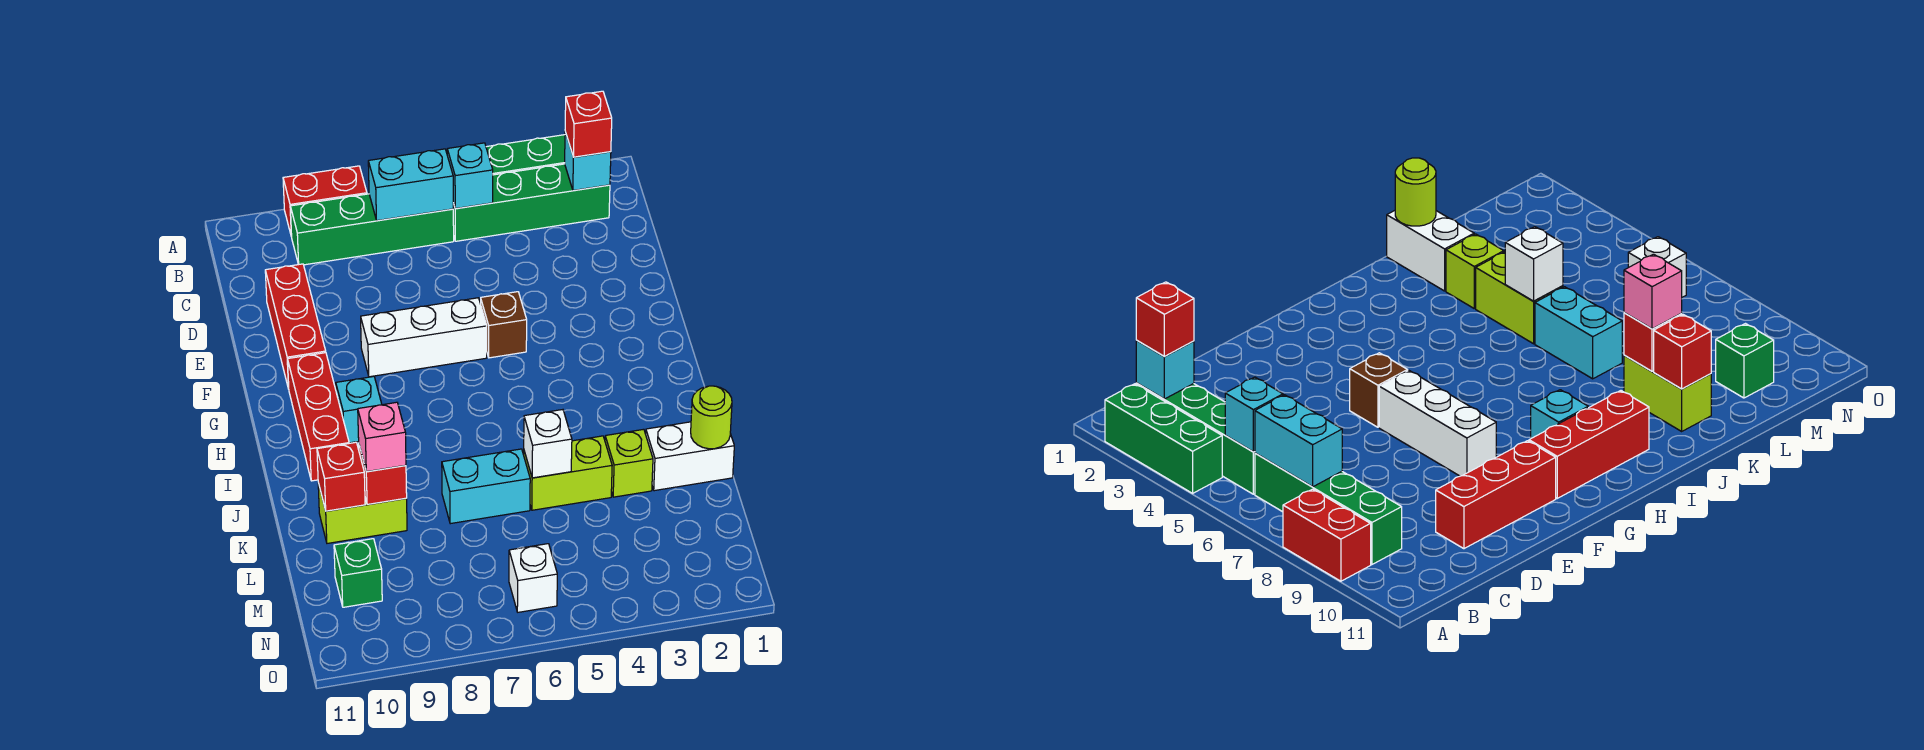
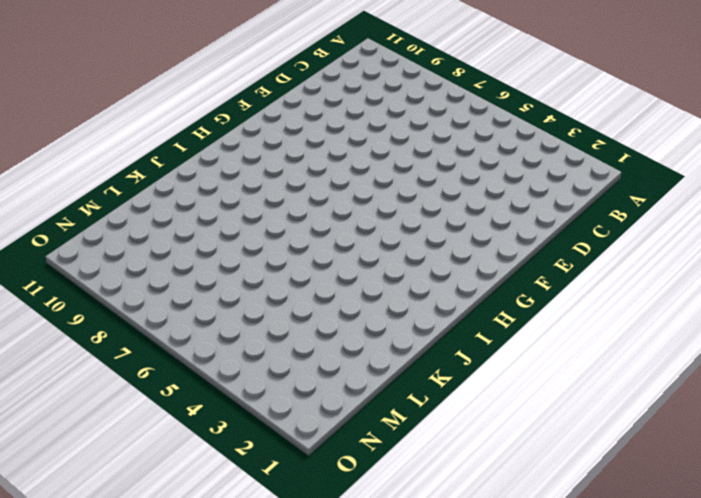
none -> green 1x3 brick [486,135,565,175]
none -> red 1x2 brick [283,166,367,237]
none -> green 1x4 brick [453,164,610,241]

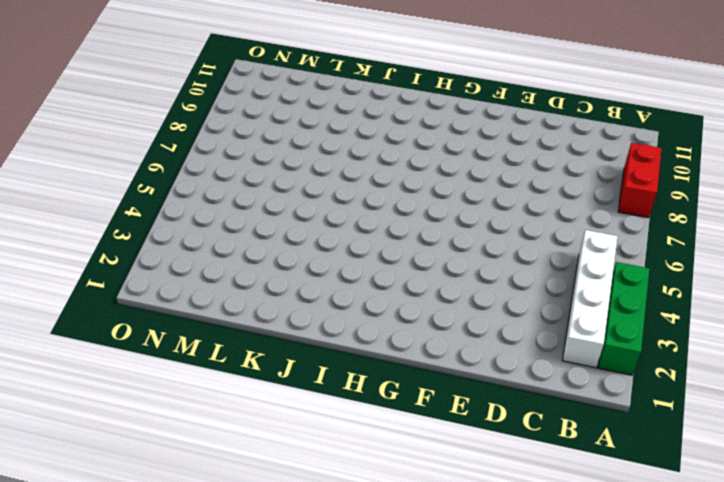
white 1x4 brick [562,230,618,368] -> green 1x4 brick [453,164,610,241]
none -> green 1x4 brick [290,194,454,265]
none -> red 1x3 brick [265,264,326,389]
none -> brown 1x1 brick [481,292,527,358]

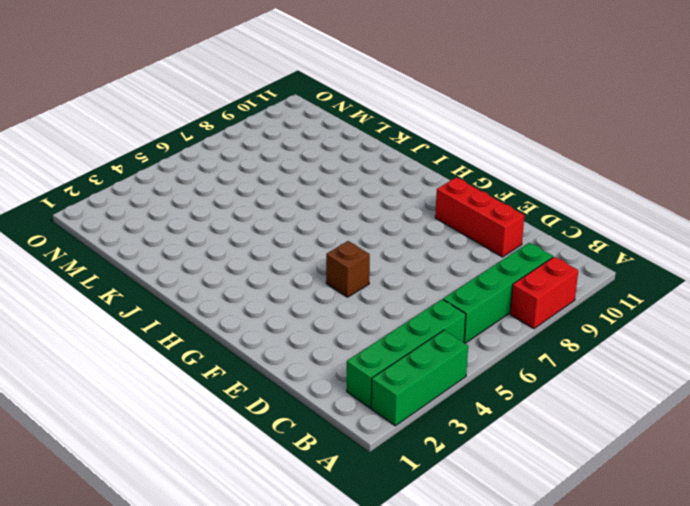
none -> white 1x3 brick [361,298,487,377]
none -> red 1x3 brick [288,353,349,481]
none -> cyan 1x1 brick [336,377,382,443]

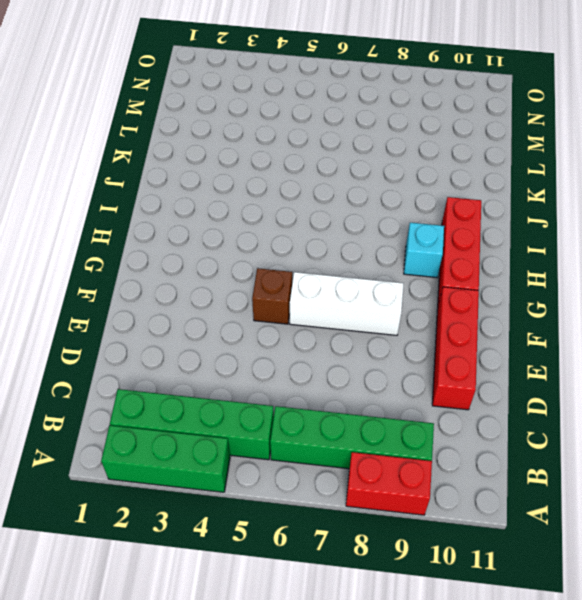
none -> white 1x2 brick [646,422,734,491]
none -> lime 1x1 brick [605,429,653,497]
none -> lime 1x2 brick [524,436,612,510]

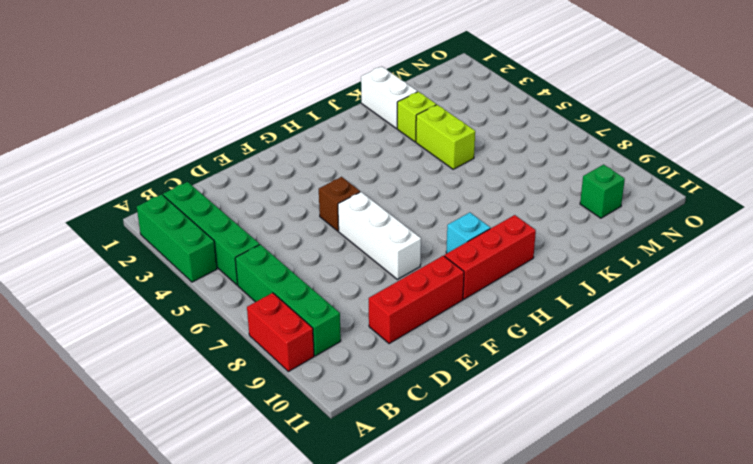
none -> cyan 1x2 brick [442,449,530,524]
none -> lime 1x2 brick [318,483,407,543]
none -> white 1x1 brick [509,544,557,612]

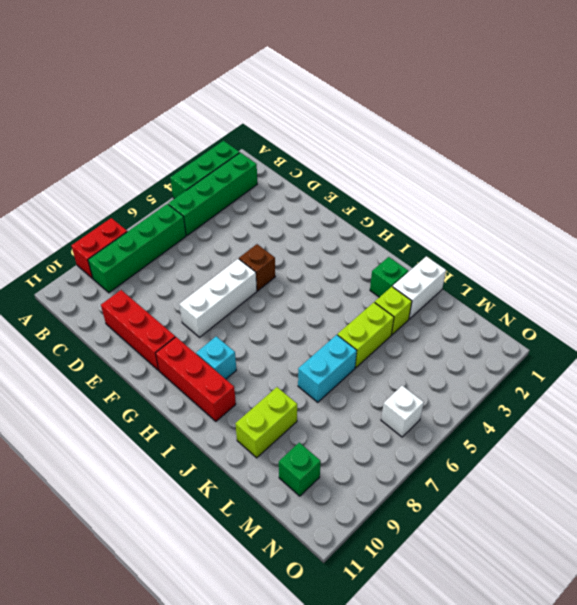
green 1x1 brick [370,257,408,297] -> none
none -> cyan 1x1 brick [565,132,611,191]
none -> cyan 1x1 brick [447,143,493,209]
none -> cyan 1x2 brick [368,149,453,221]

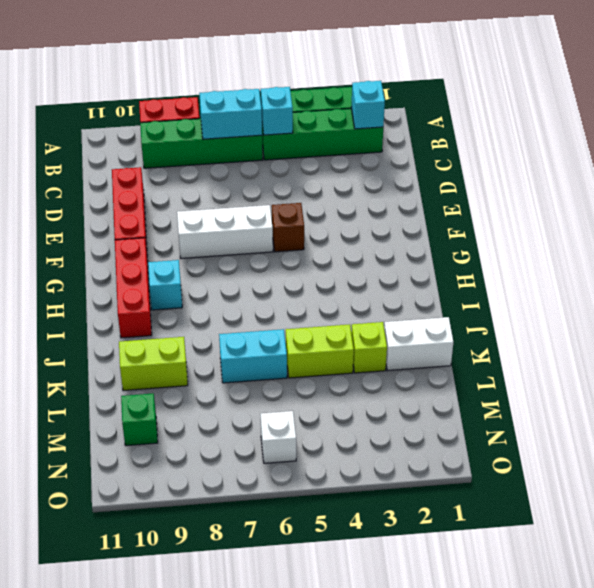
none -> lime 1x1 round brick [691,386,732,449]
none -> white 1x1 brick [524,410,572,478]
none -> red 1x1 brick [359,445,407,504]

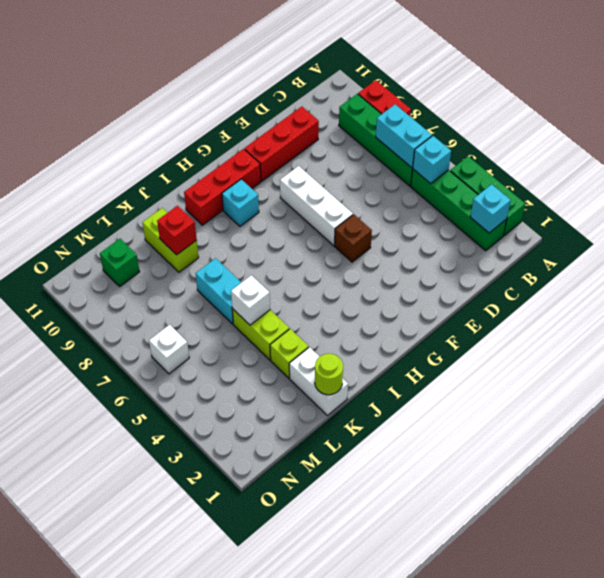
none -> red 1x1 brick [317,442,365,511]
none -> red 1x1 brick [565,91,612,157]
none -> pink 1x1 brick [358,402,406,472]

